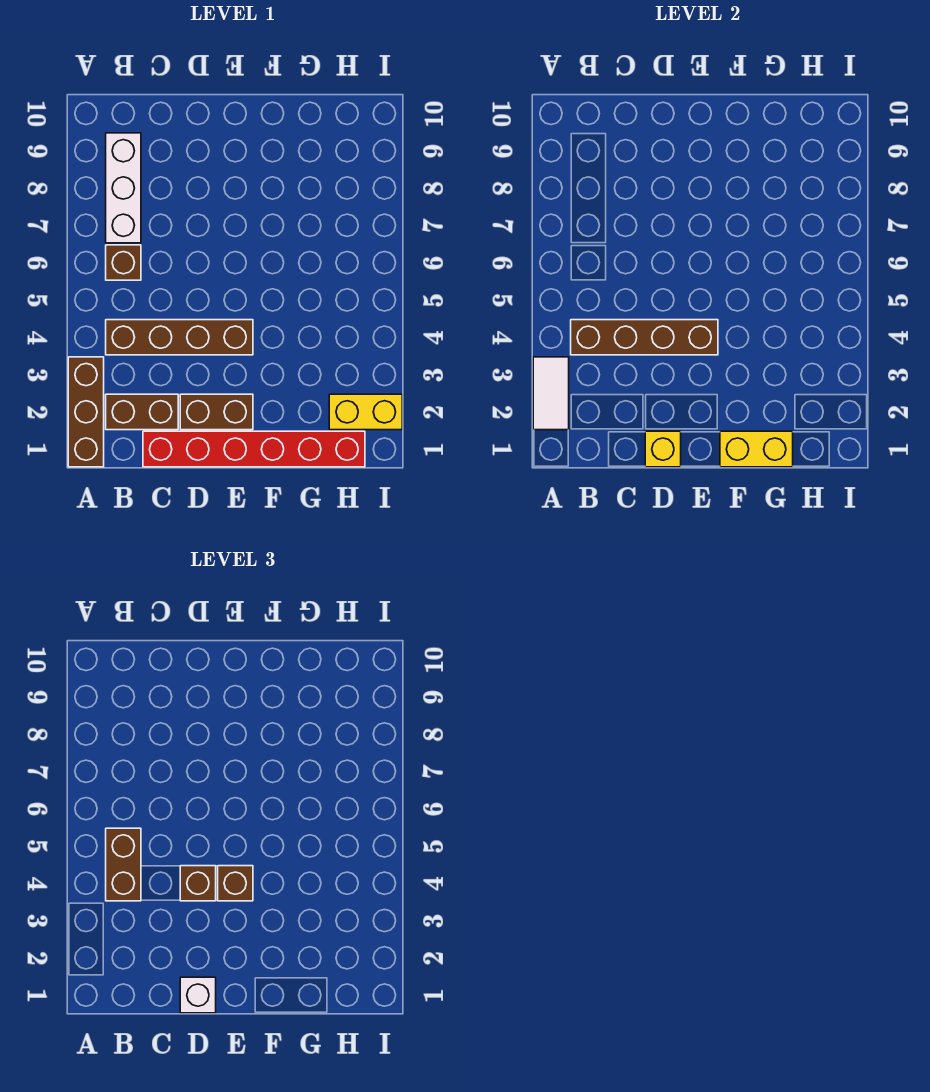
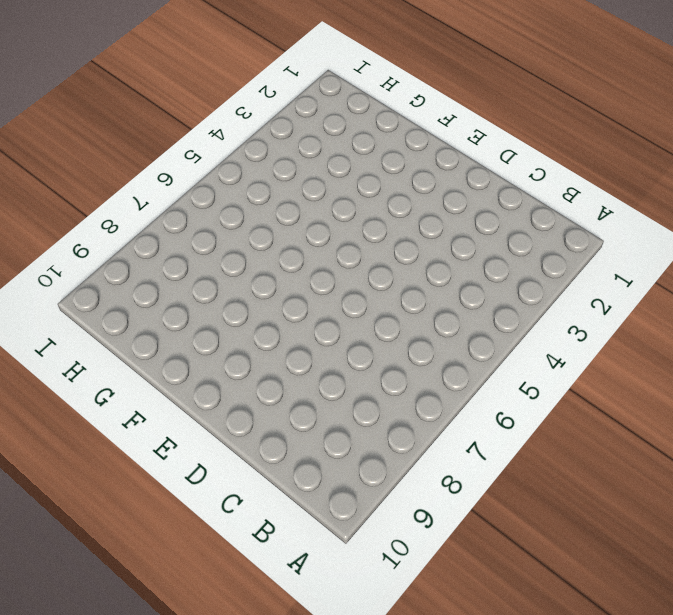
none -> brown 1x3 brick [68,357,104,467]
none -> brown 1x2 brick [106,394,178,430]
none -> brown 1x4 brick [106,320,253,355]

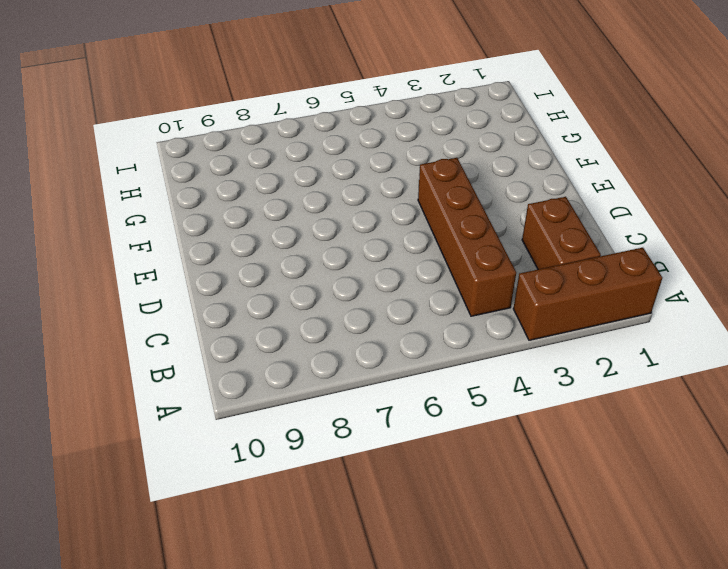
none -> brown 1x1 brick [106,245,141,280]
none -> white 1x3 brick [106,133,141,243]
none -> red 1x6 brick [143,431,365,467]

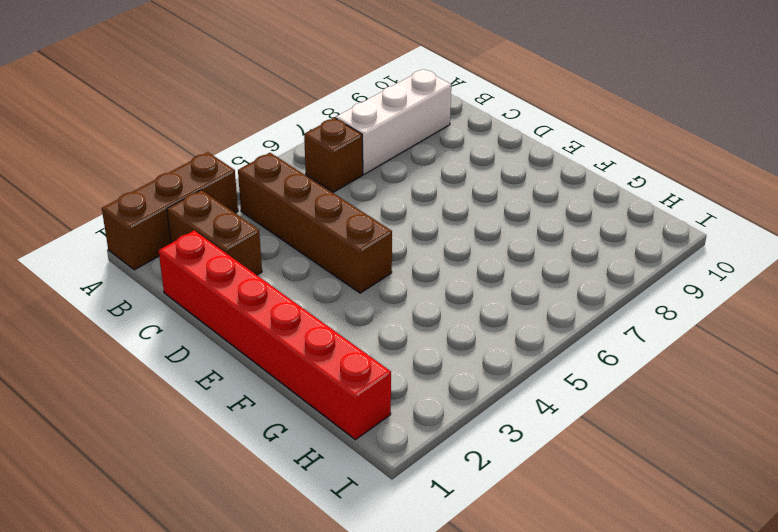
none -> brown 1x2 brick [180,394,253,430]
none -> yellow 1x2 brick [329,394,402,430]
none -> white 1x2 tile [533,357,569,430]

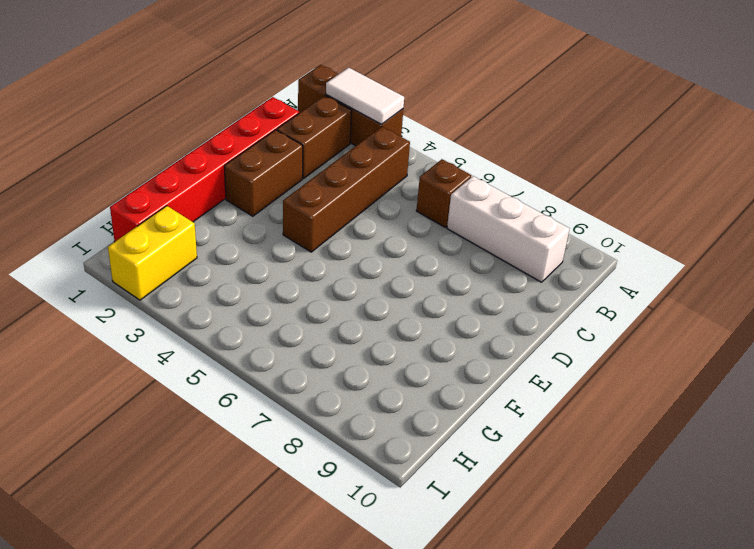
none -> brown 1x4 brick [571,320,718,355]
none -> yellow 1x1 brick [645,431,681,467]
none -> yellow 1x2 brick [720,431,793,467]

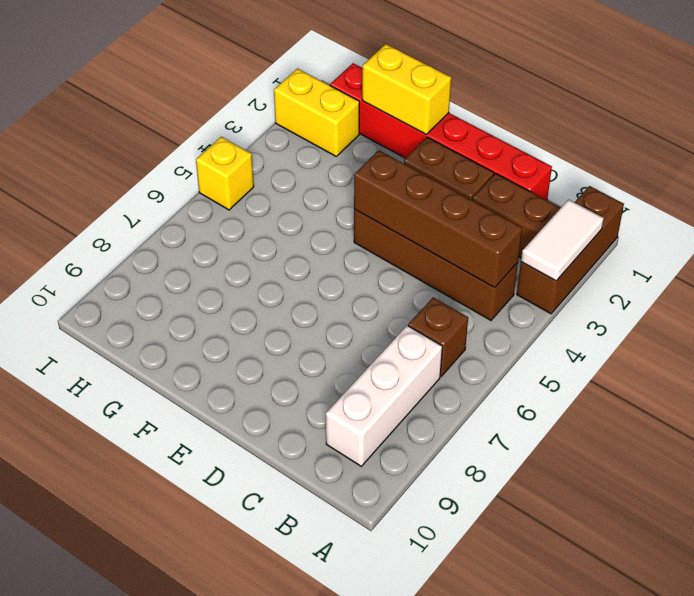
yellow 1x1 brick [196,137,254,210] -> yellow 1x1 brick moved to [645,431,681,467]
none -> brown 1x2 brick [106,828,141,901]
none -> white 1x1 brick [180,977,216,1013]
none -> brown 1x1 brick [180,866,216,901]

